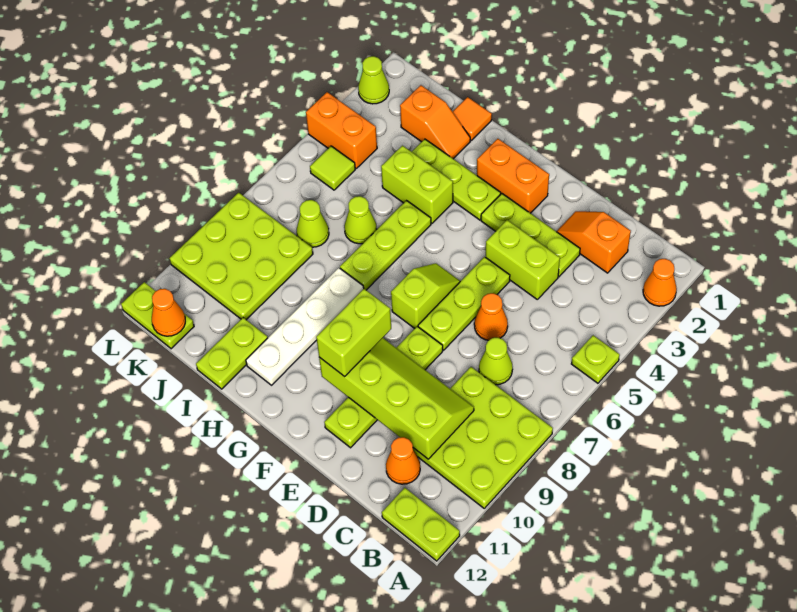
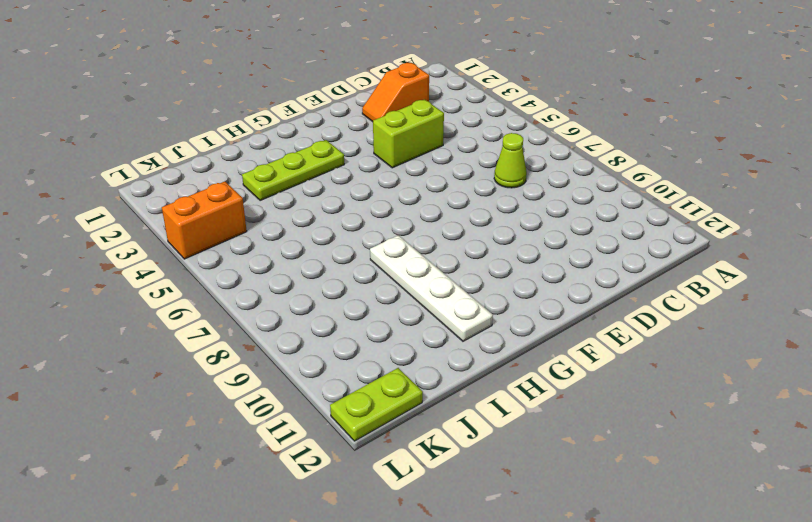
none -> orange 1x1 cone [643,259,677,306]
none -> lime 1x1 plate [571,335,620,383]
none -> lime 3x3 plate [413,367,553,508]
none -> lime 1x2 plate [382,488,460,561]

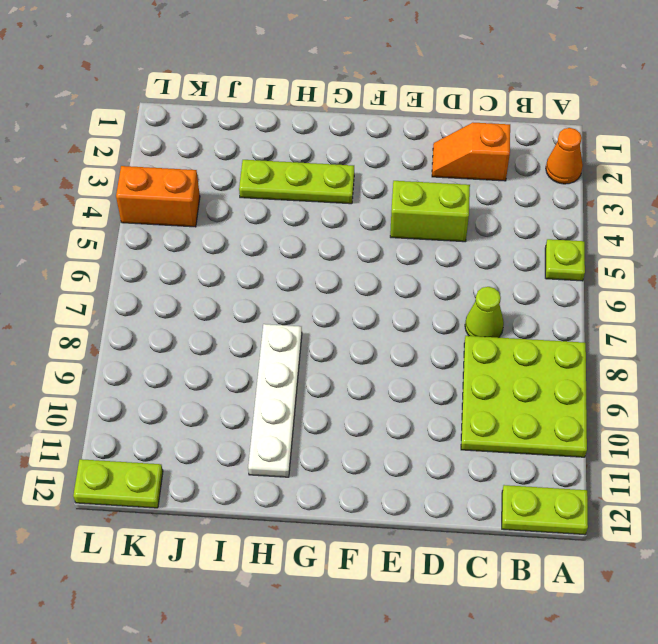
none -> orange 1x1 cone [386,437,420,484]
none -> lime 1x3 plate [481,194,580,277]
none -> orange 1x1 cone [474,293,508,340]
none -> lime 1x3 plate [418,257,510,350]

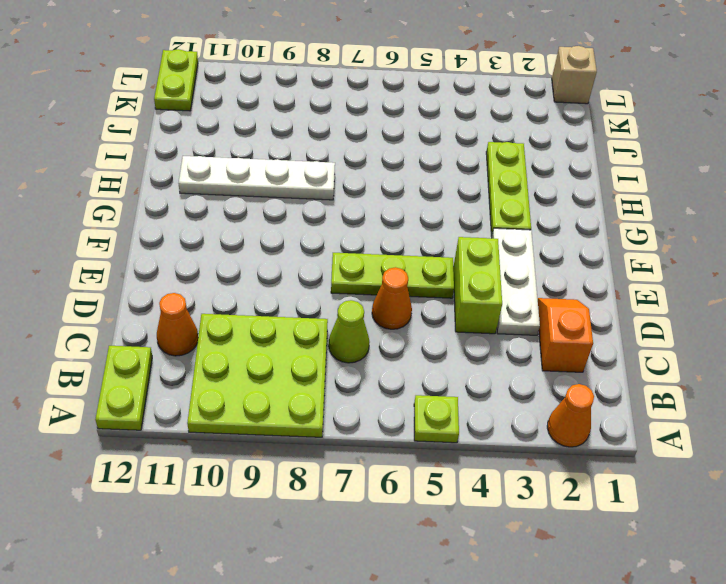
white 1x3 plate [492,228,540,335] -> lime 1x3 plate [481,194,580,277]
tan 1x1 brick [552,46,597,104] -> none
none -> lime 1x4 plate [324,326,443,448]
none -> orange 1x2 brick [477,139,549,213]
none -> lime 1x2 slope [391,263,460,328]
none -> lime 1x2 brick [381,146,453,223]

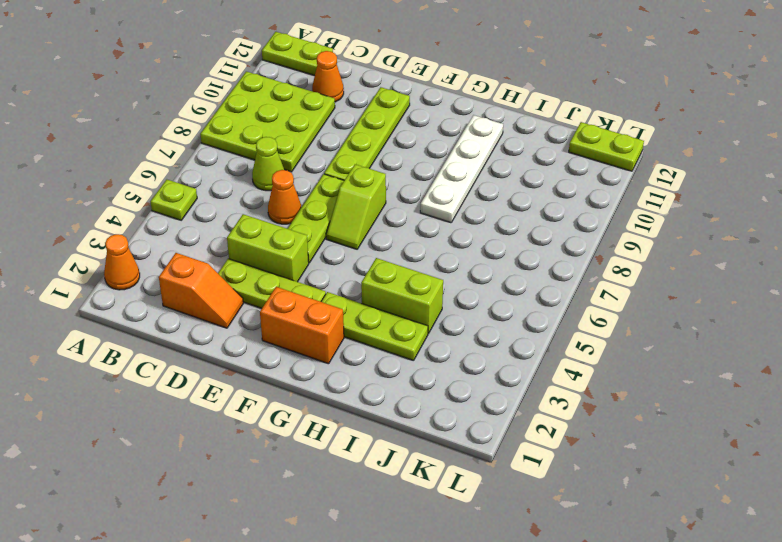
none -> lime 1x3 plate [340,201,431,290]
none -> orange 1x1 tile [453,97,492,140]
none -> orange 1x2 slope [400,85,470,159]
none -> lime 1x1 cone [344,196,377,244]

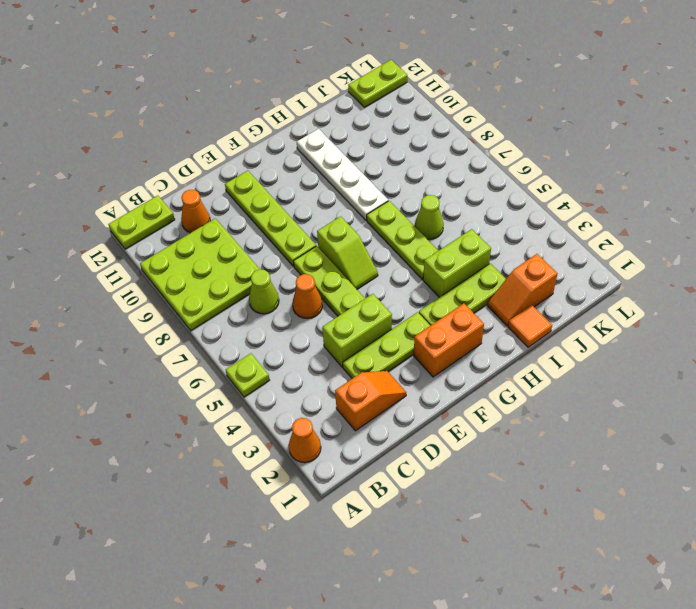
none -> lime 1x2 plate [196,318,268,389]
none -> lime 1x1 cone [297,200,329,247]
none -> lime 3x3 plate [169,193,313,320]
none -> orange 1x2 brick [306,92,377,168]

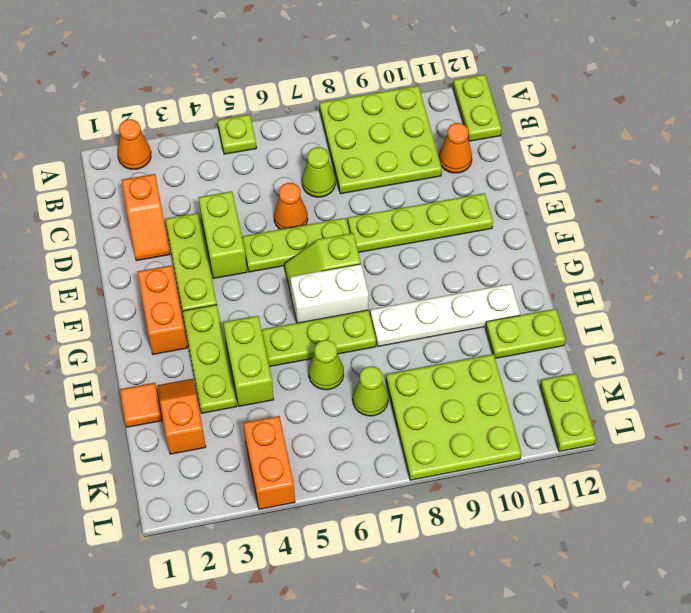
white 1x2 brick [290,264,369,323] -> none
none -> lime 1x1 tile [310,146,355,190]
none -> lime 1x1 cone [358,56,389,104]
none -> lime 2x4 slope [319,338,474,459]
none -> orange 1x1 cone [152,289,185,336]

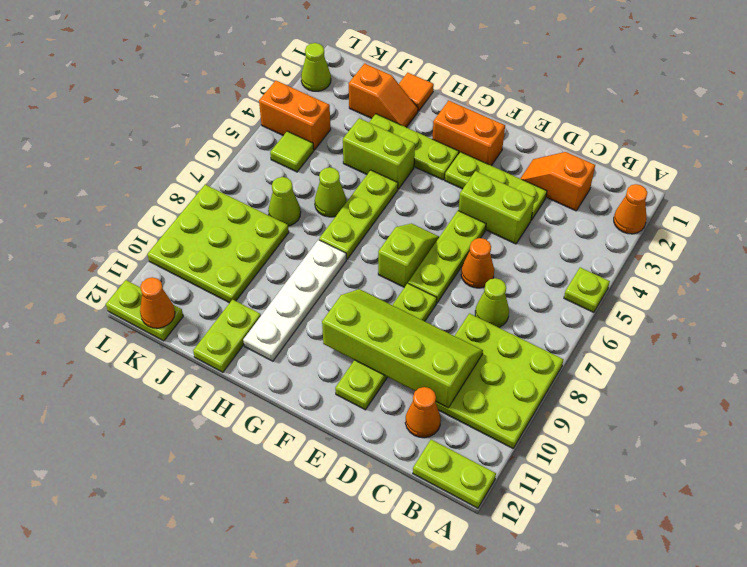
none -> lime 1x2 brick [316,289,391,377]

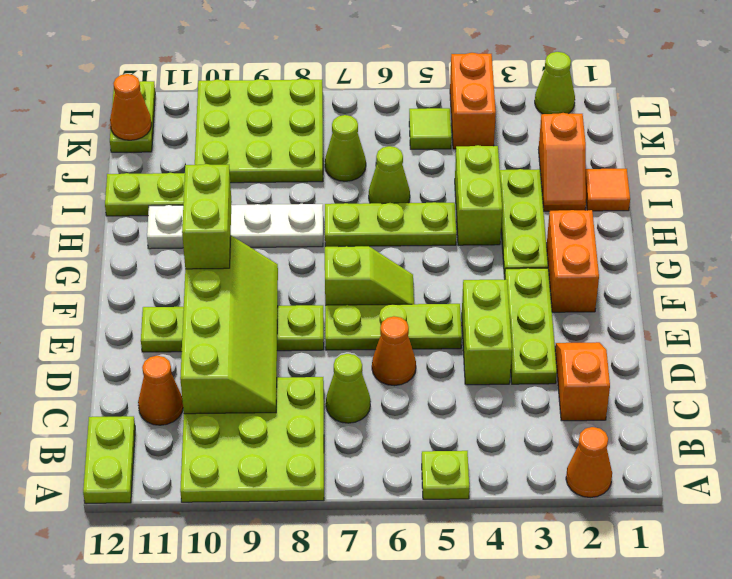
lime 1x2 brick [182,164,232,269] -> lime 1x2 brick turned to [316,289,391,377]

